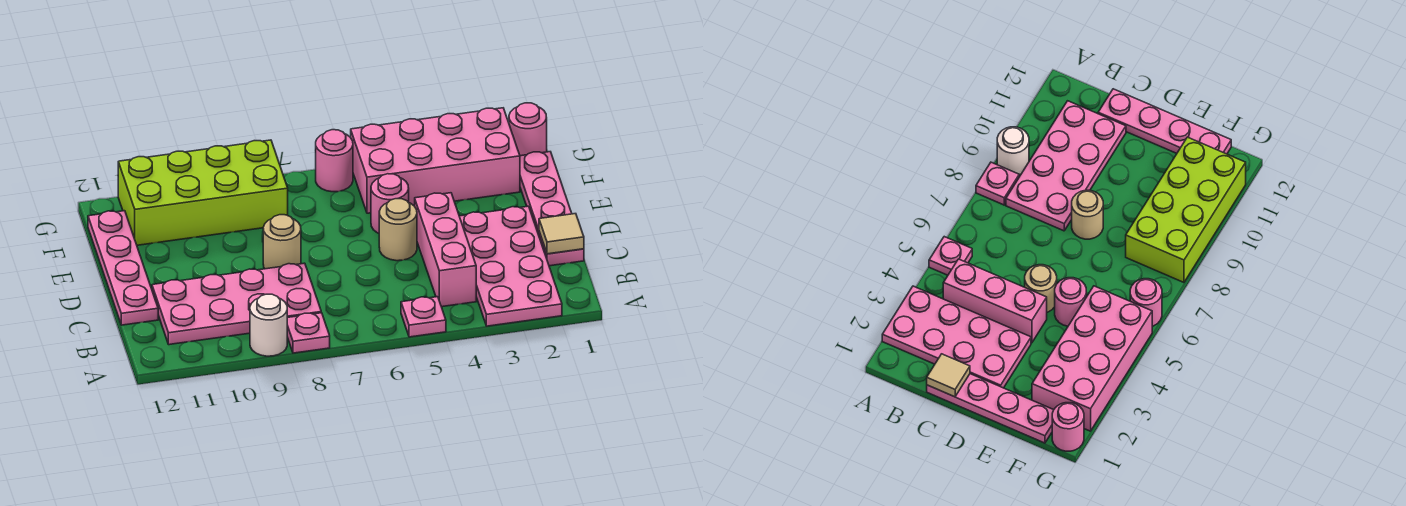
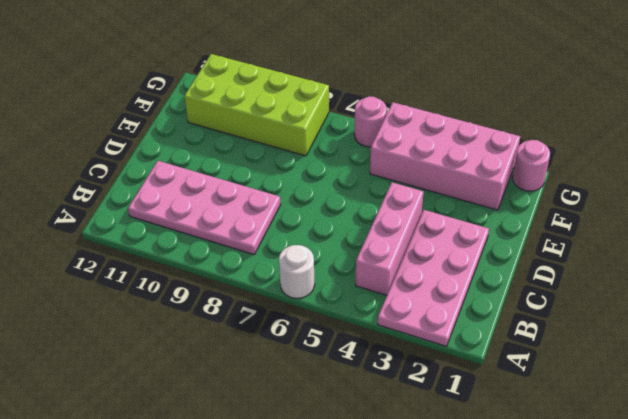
white 1x1 round brick [279,245,315,298] -> white 1x1 round brick moved to [250,294,287,356]
none -> pink 1x1 plate [401,297,446,337]
none -> pink 1x1 plate [287,313,330,353]
none -> pink 1x4 plate [520,152,584,266]

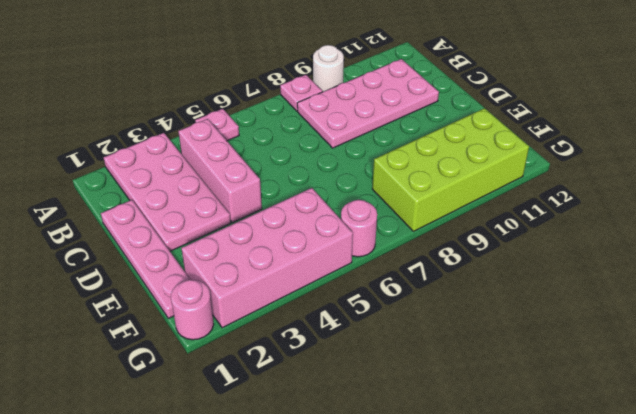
none -> pink 1x4 plate [88,211,158,325]
none -> tan 1x1 round brick [379,199,417,261]
none -> tan 1x1 round brick [263,215,301,269]

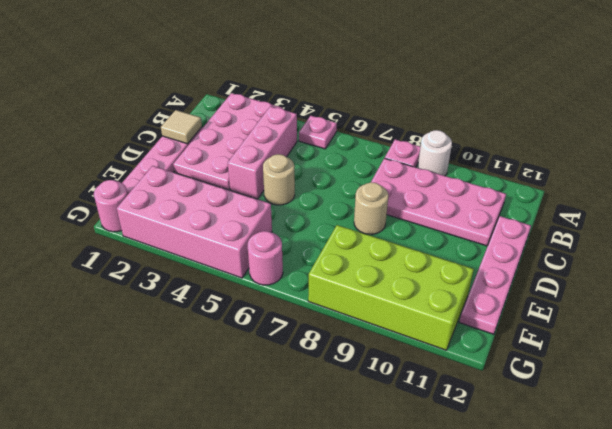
none -> pink 1x1 round brick [371,174,409,233]

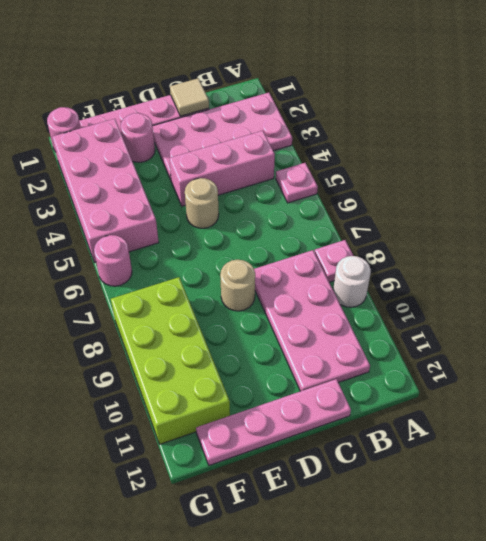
pink 1x1 round brick [121,113,155,162] -> pink 1x1 round brick moved to [371,174,409,233]

